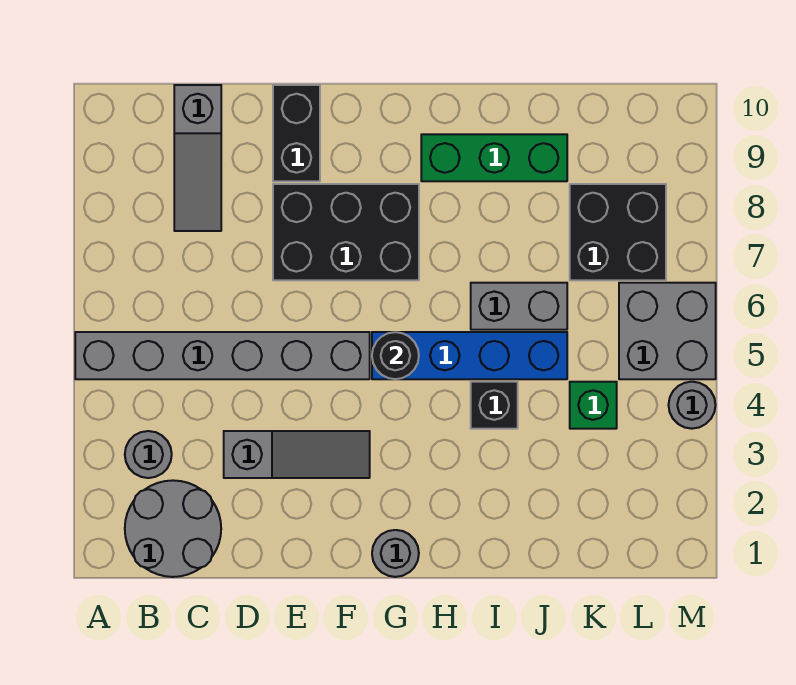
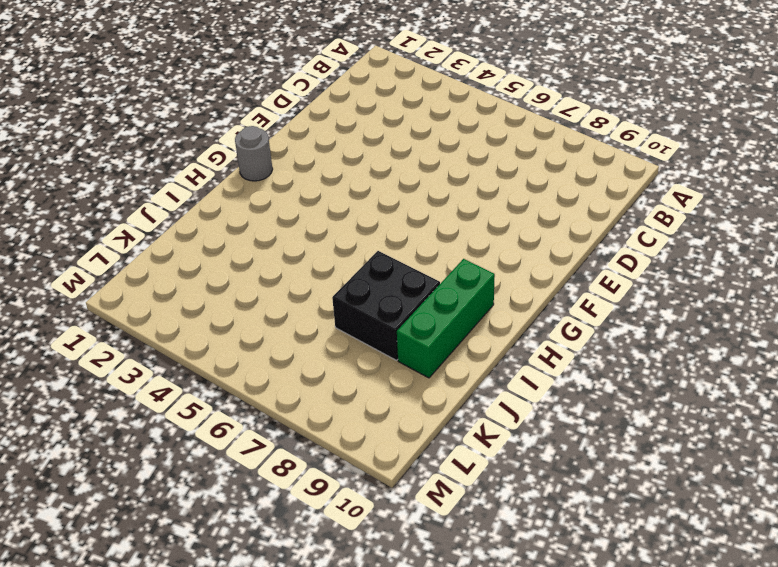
black 2x2 brick [332,251,440,360] -> black 2x2 brick moved to [570,184,666,280]
none -> grey 1x6 brick [75,332,370,379]
none -> grey 2x2 round brick [125,480,221,577]
none -> grey 1x1 round brick [125,431,172,478]

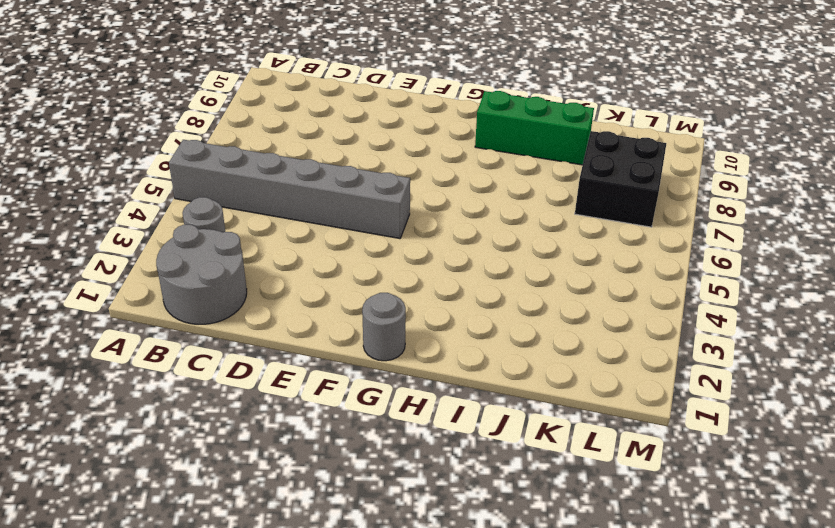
none -> grey 1x3 slope [174,85,221,231]
none -> grey 1x3 slope [224,431,370,478]
none -> black 2x3 brick [273,184,419,280]

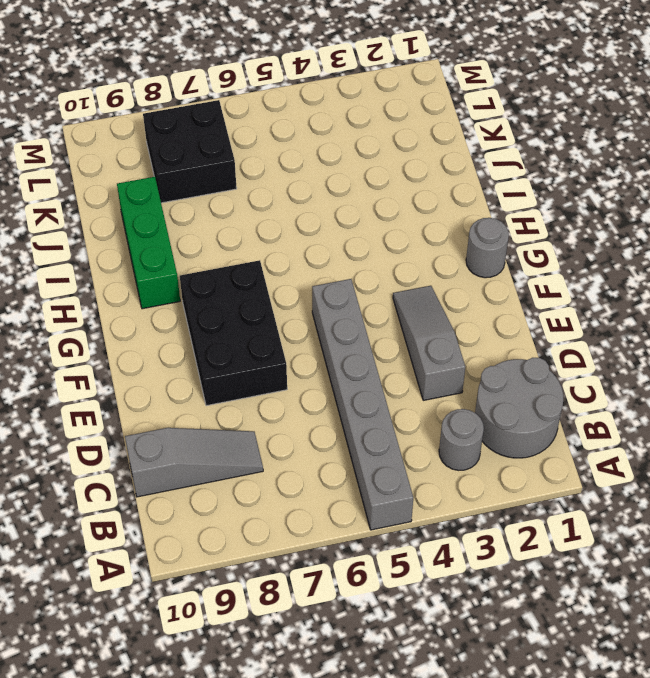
none -> black 1x2 brick [273,85,320,181]
none -> blue 1x4 brick [372,332,567,379]
none -> black 1x1 brick [471,382,518,429]

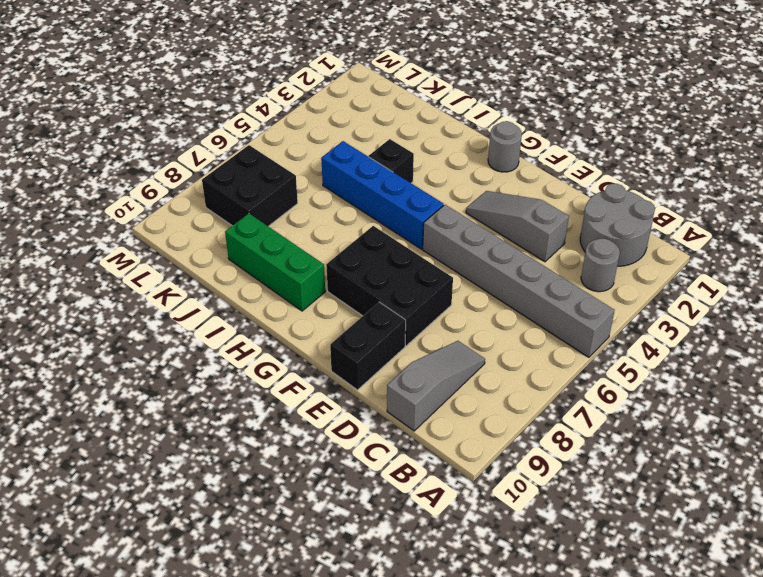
none -> grey 1x2 brick [471,283,567,330]
none -> green 1x1 brick [570,382,617,429]
none -> grey 2x2 brick [619,283,716,379]

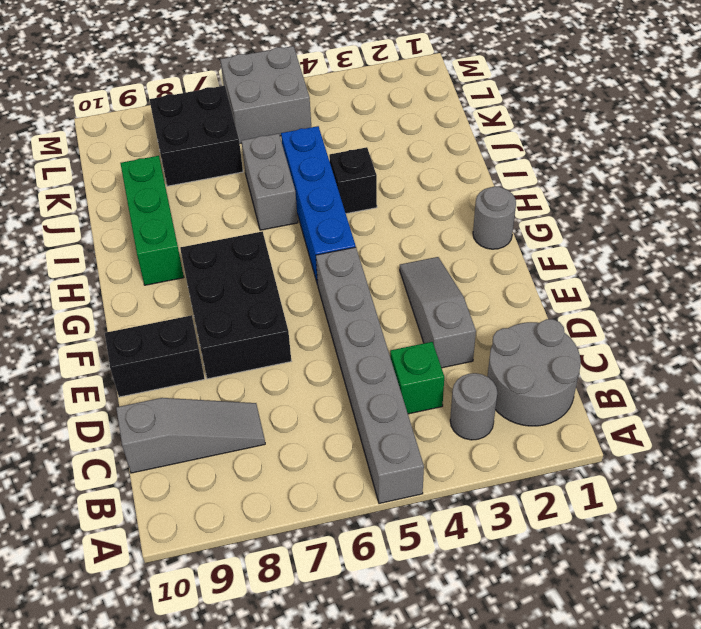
green 1x1 brick [390,342,444,414] -> green 1x1 brick moved to [570,382,617,429]
none -> grey 1x1 round brick [669,382,715,429]
none -> black 1x1 round brick [372,332,419,379]

